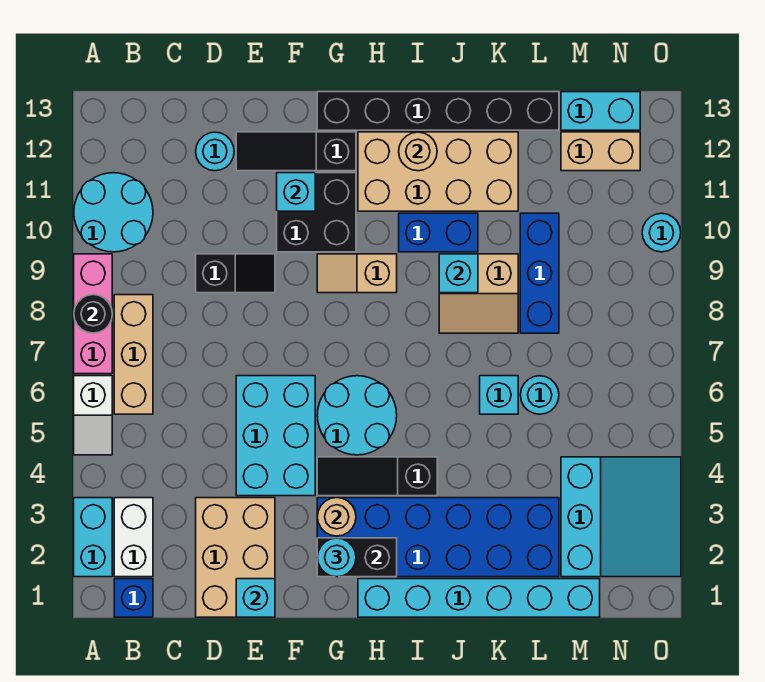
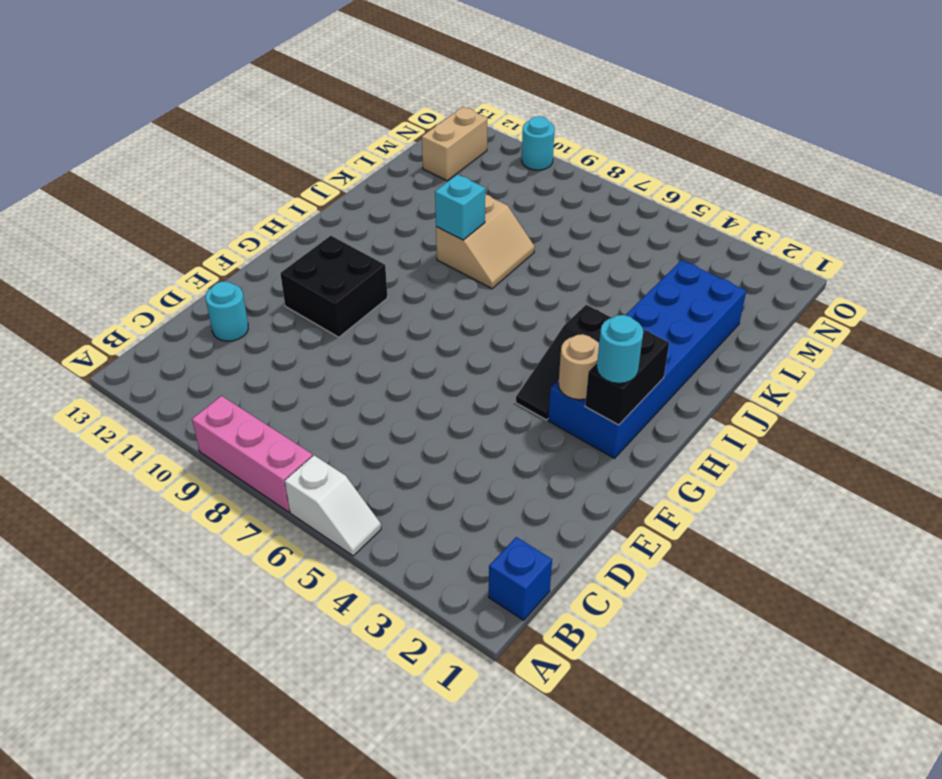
none -> cyan 1x2 brick [74,498,112,577]
none -> cyan 2x2 round brick [74,173,153,252]
none -> white 1x2 brick [114,498,153,577]
none -> tan 1x3 brick [114,295,153,414]

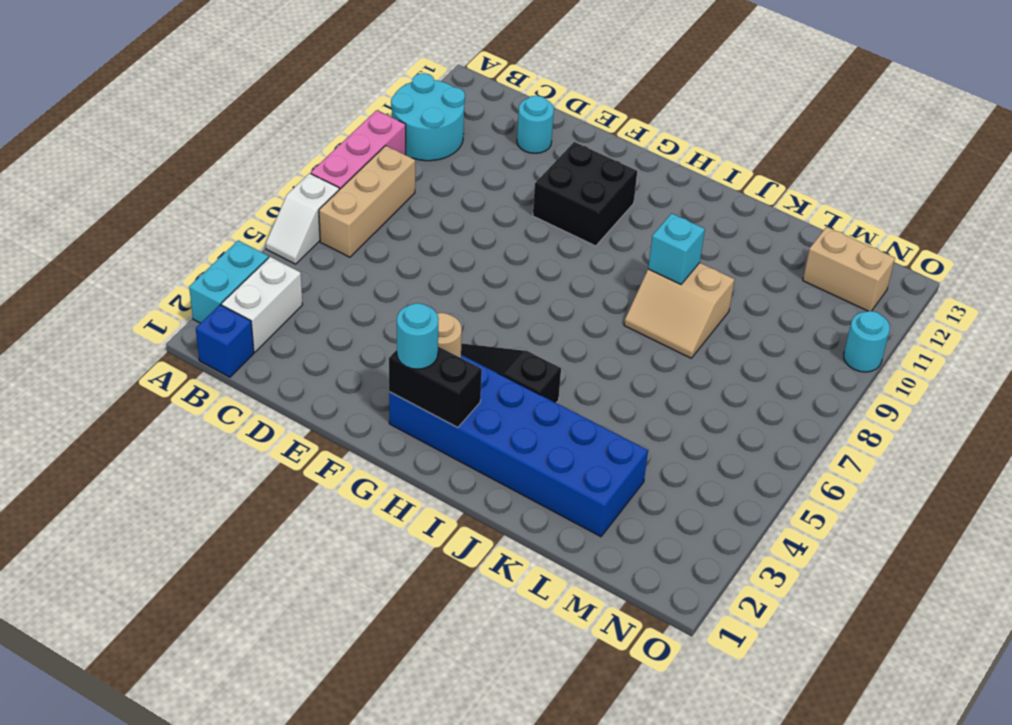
none -> tan 2x3 brick [196,498,275,617]
none -> black 1x2 slope [196,254,275,293]
none -> cyan 2x3 brick [236,376,315,496]
none -> black 1x3 slope [236,132,356,171]

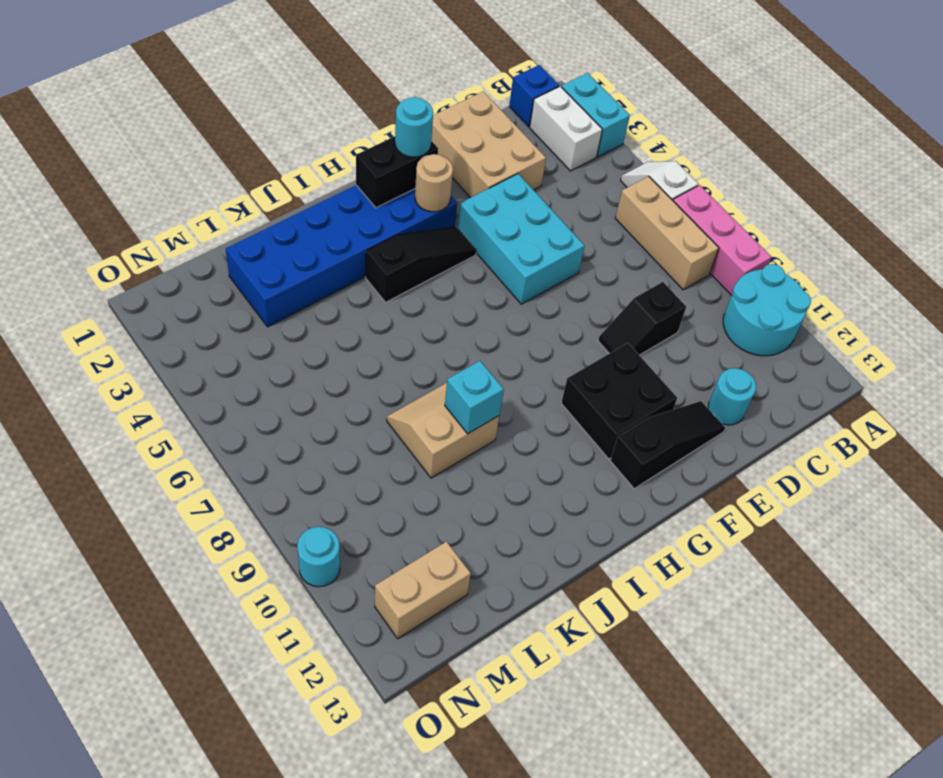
none -> cyan 2x2 round brick [317,376,397,455]
none -> tan 1x2 slope [317,254,397,293]
none -> black 1x6 brick [317,92,559,130]
none -> cyan 1x6 brick [358,579,600,617]

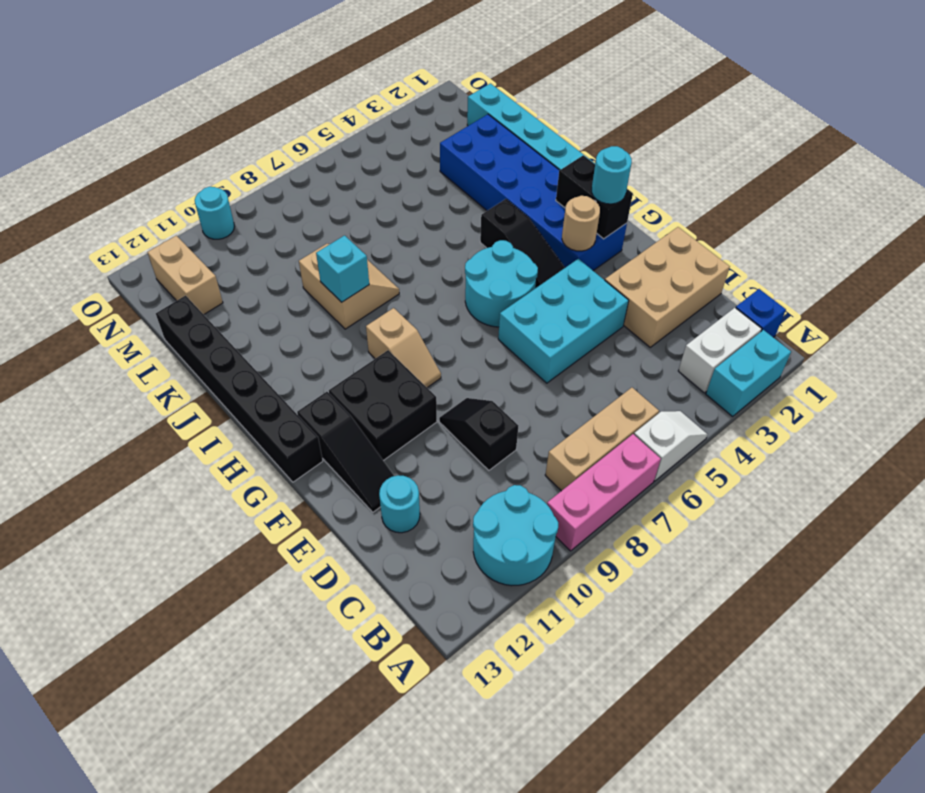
none -> tan 2x4 brick [358,132,518,211]
none -> blue 1x2 brick [399,213,478,252]
none -> cyan 1x1 brick [480,376,518,414]
none -> cyan 1x1 round brick [520,376,559,414]

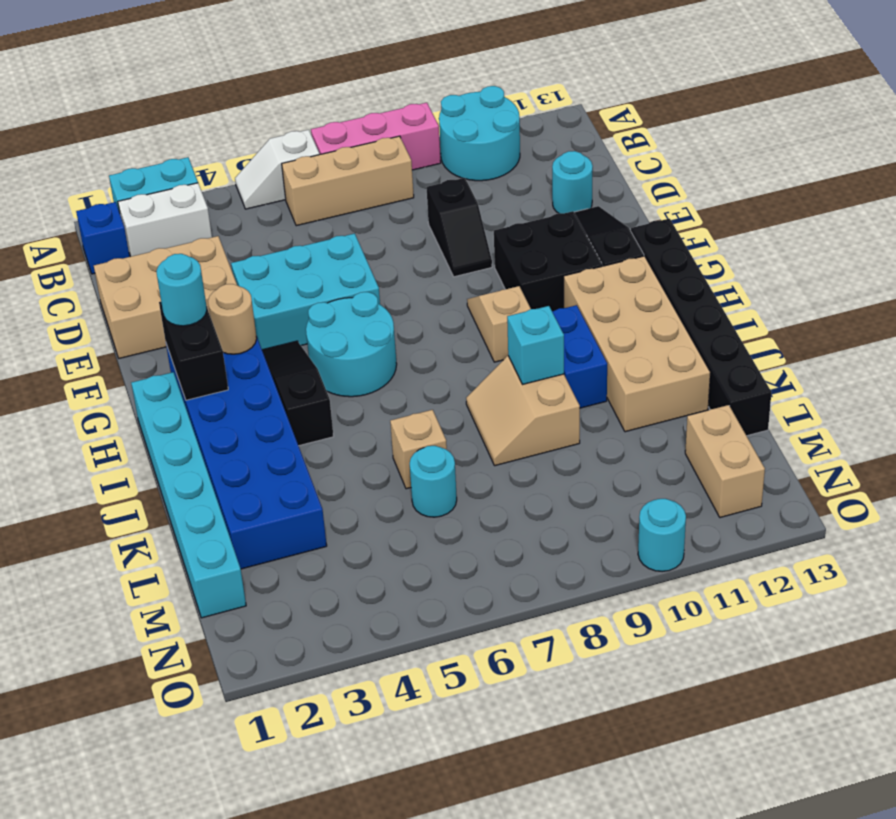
tan 1x1 brick [390,410,447,489] -> cyan 1x1 brick [480,376,518,414]
none -> blue 1x3 brick [520,213,559,333]
none -> cyan 3x3 slope [561,457,681,577]
none -> cyan 1x2 brick [561,92,640,130]
none -> black 1x1 round brick [74,295,112,333]

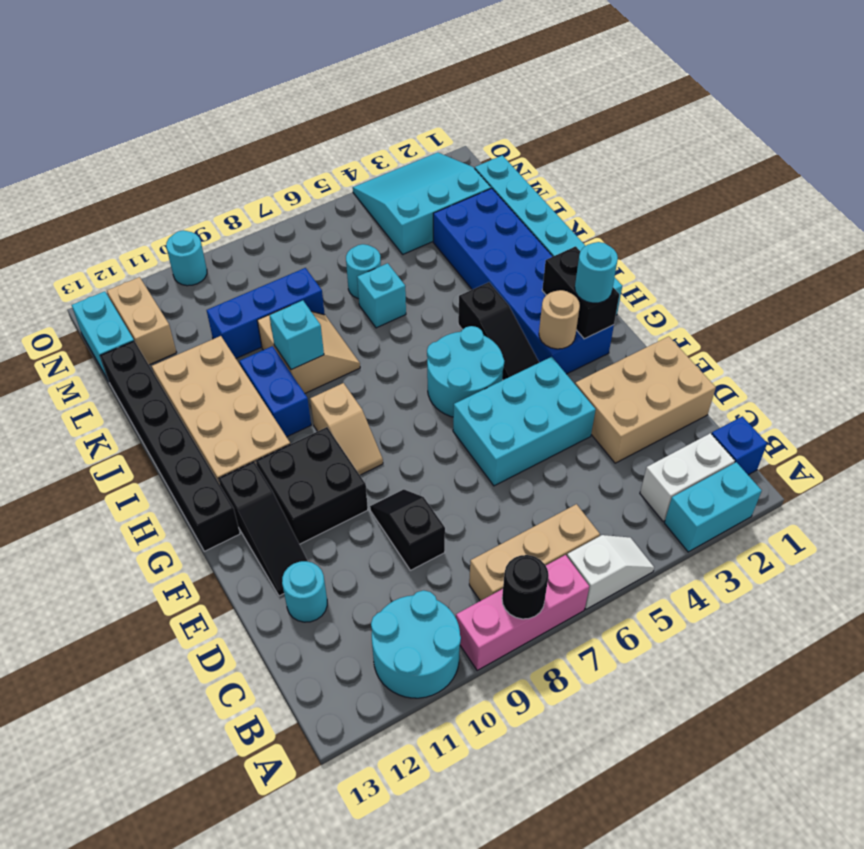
none -> cyan 1x1 brick [236,579,275,617]
none -> cyan 1x1 brick [277,173,315,211]
none -> tan 1x1 round brick [399,132,437,171]

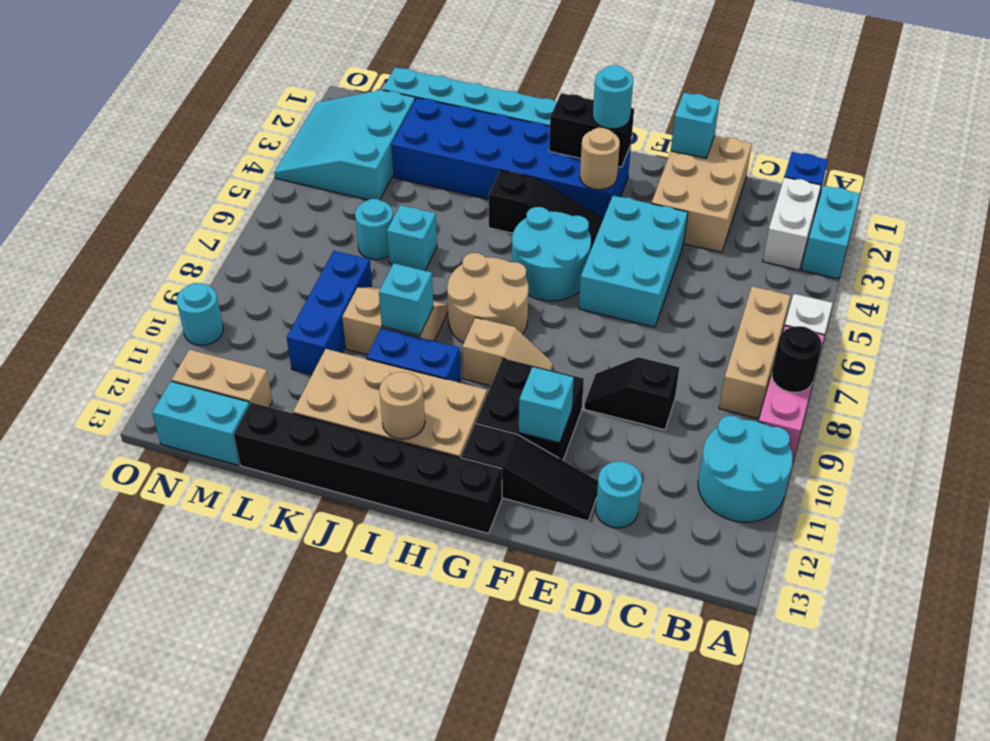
tan 2x2 round brick [447,253,528,343] -> none

